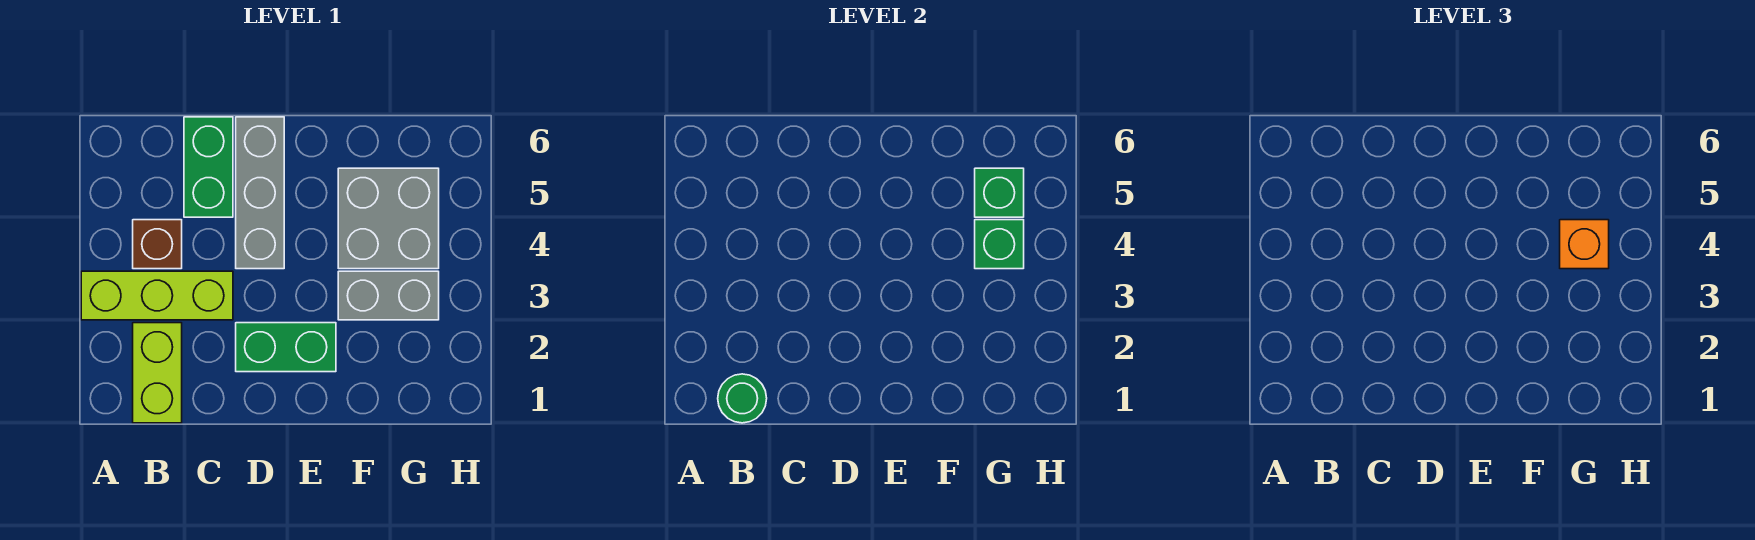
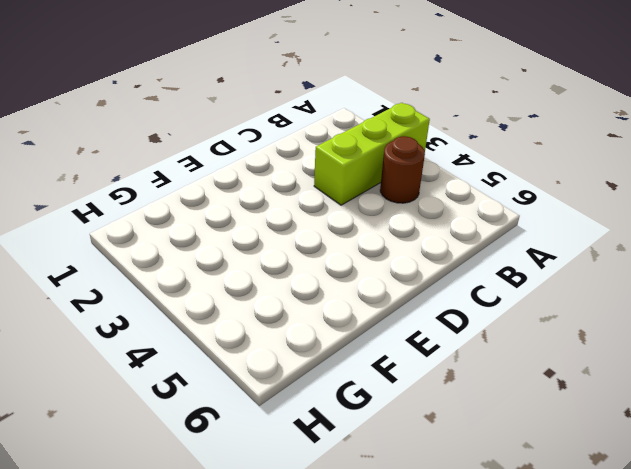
brown 1x1 round brick [380,136,425,203] -> brown 1x1 brick [133,220,182,269]
none -> lime 1x2 brick [133,323,182,423]
none -> green 1x2 brick [184,117,233,217]
none -> green 1x2 brick [236,323,336,372]

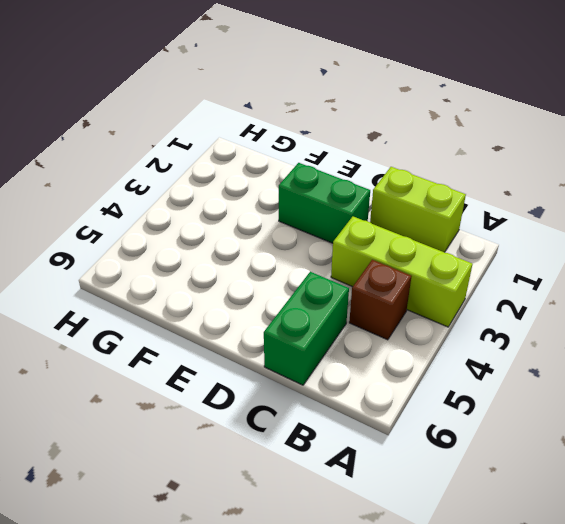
lime 1x2 brick [370,167,466,252] -> lime 1x2 brick turned to [133,323,182,423]
none -> grey 1x3 brick [236,117,284,269]
none -> grey 1x2 brick [338,271,439,320]
none -> grey 2x2 brick [338,168,439,269]

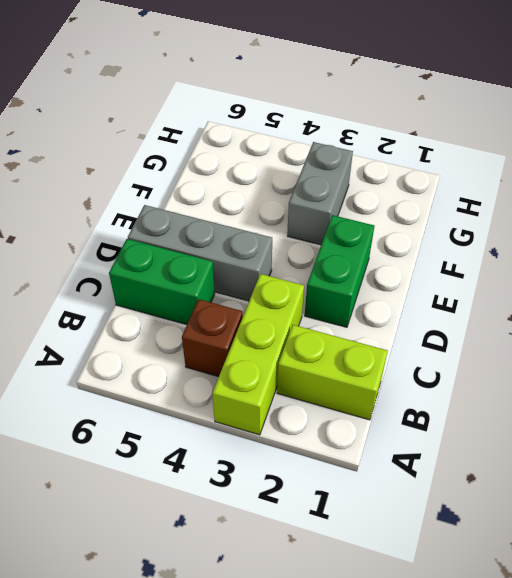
none -> grey 2x2 brick [338,168,439,269]
none -> green 1x1 round brick [718,374,767,423]
none -> green 1x1 brick [975,220,1024,269]

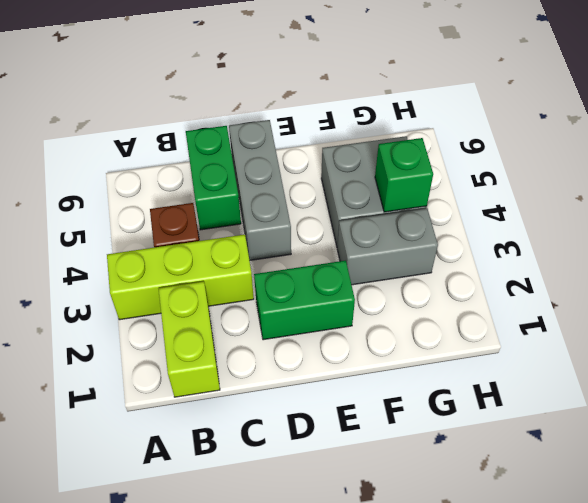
none -> green 1x1 round brick [718,374,767,423]
none -> green 1x1 brick [975,168,1024,217]
none -> orange 1x1 brick [1560,220,1609,269]

